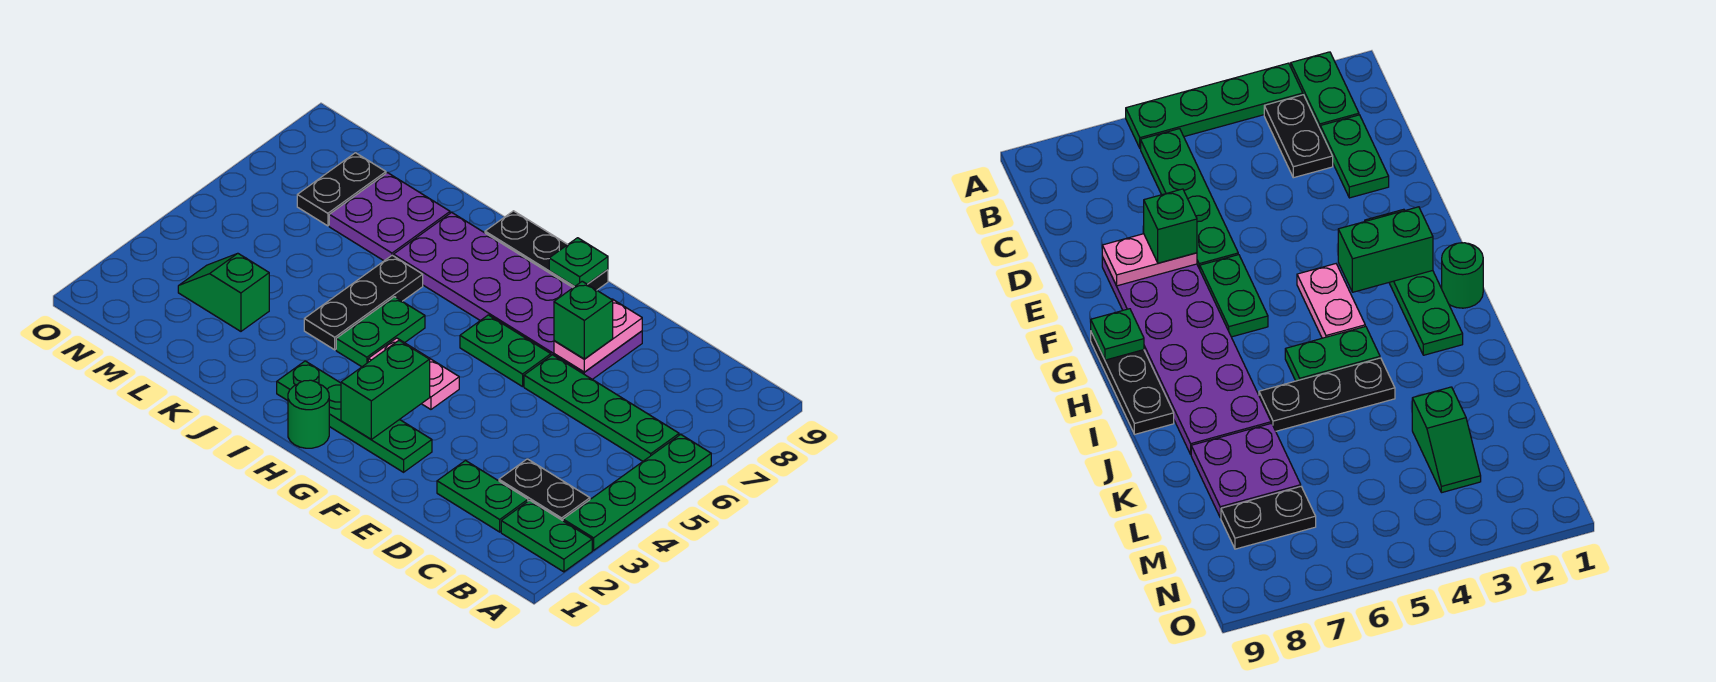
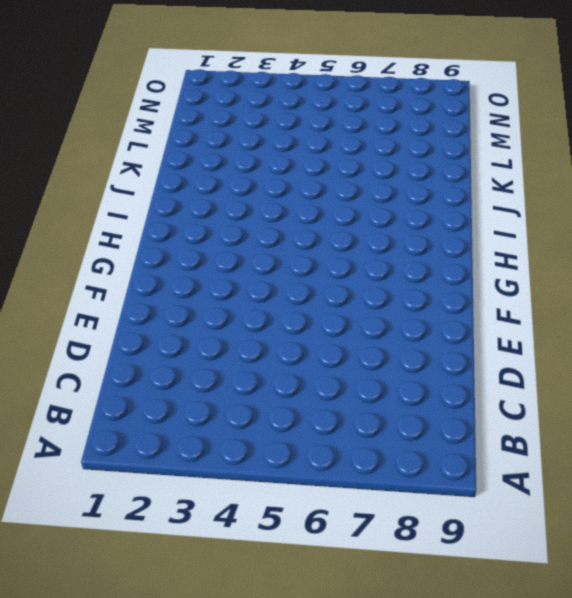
none -> green 1x2 plate [501,500,592,572]
none -> green 1x4 plate [563,434,711,550]
none -> black 1x2 plate [499,459,590,521]

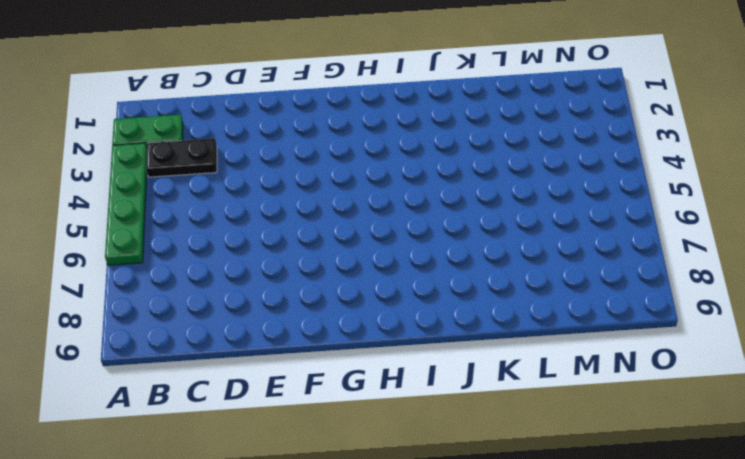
none -> green 1x4 plate [524,355,679,461]
none -> green 1x2 plate [437,461,528,532]
none -> purple 2x6 plate [394,212,642,379]

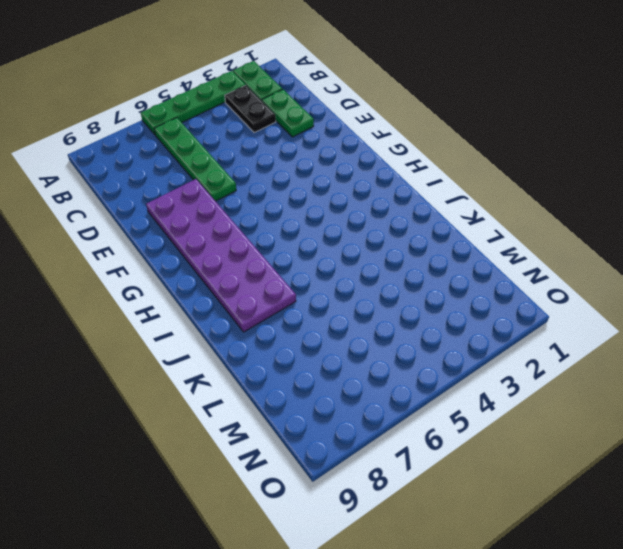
none -> green 1x4 plate [277,361,432,472]
none -> green 1x2 plate [460,315,551,387]
none -> pink 1x2 plate [368,338,459,409]

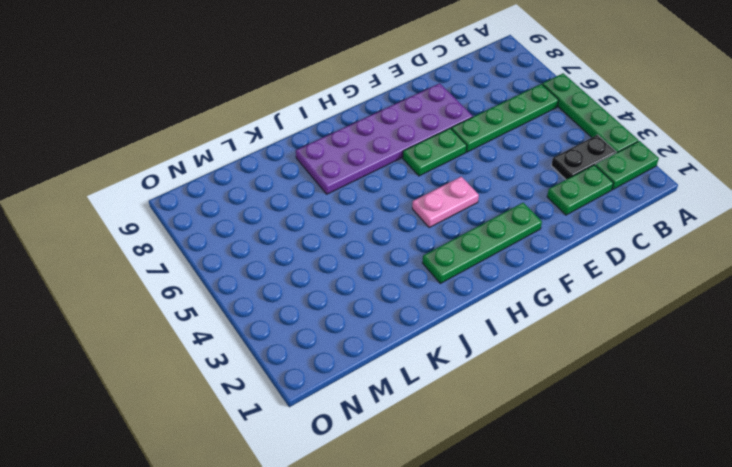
none -> black 1x3 plate [485,211,608,290]
none -> green 1x1 round brick [288,380,329,448]
none -> green 1x2 plate [336,297,425,367]

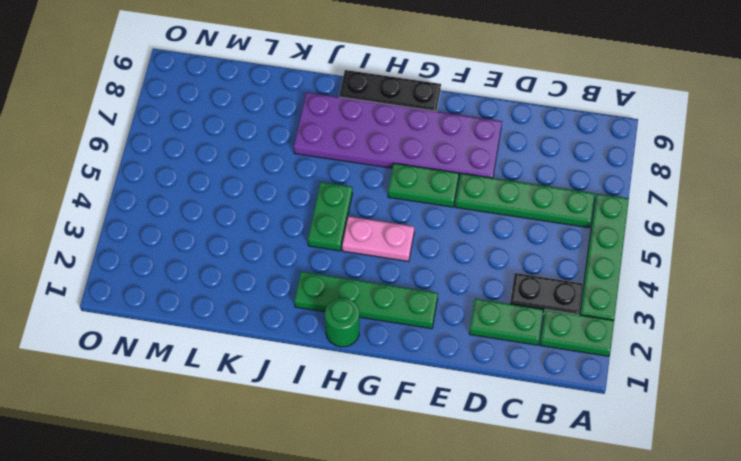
none -> black 1x3 plate [304,255,423,350]
none -> purple 2x2 plate [329,173,450,261]
none -> green 1x2 slope [178,253,269,331]

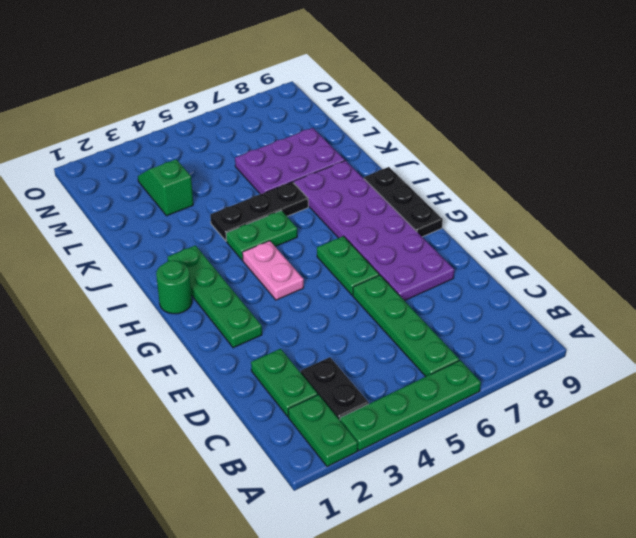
purple 2x3 plate [235,128,345,194] -> purple 2x2 plate [329,173,450,261]
none -> black 1x2 plate [297,153,386,226]
none -> pink 1x2 plate [554,299,642,372]
none -> green 1x2 brick [341,341,430,439]

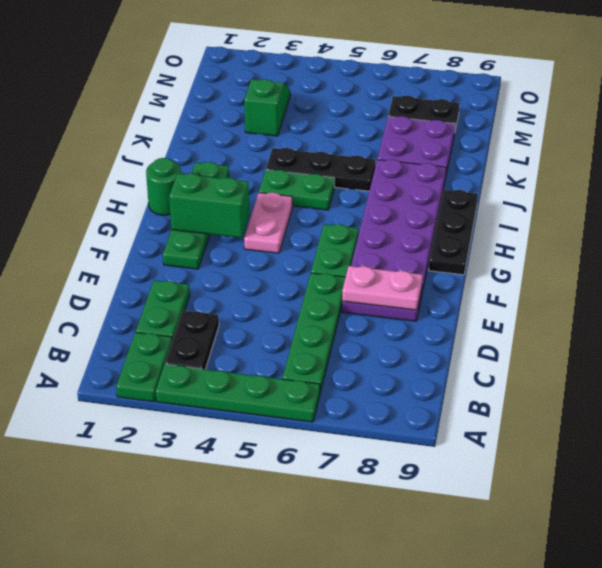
none -> green 1x1 plate [549,238,608,286]
none -> green 1x1 brick [554,281,613,359]

